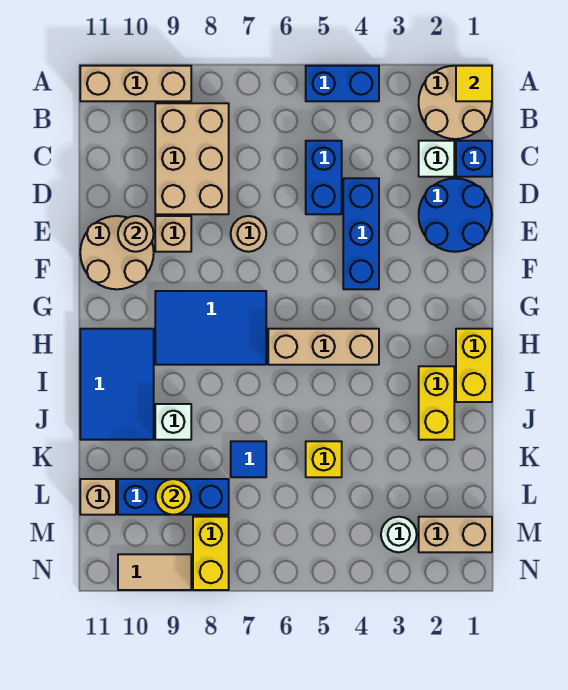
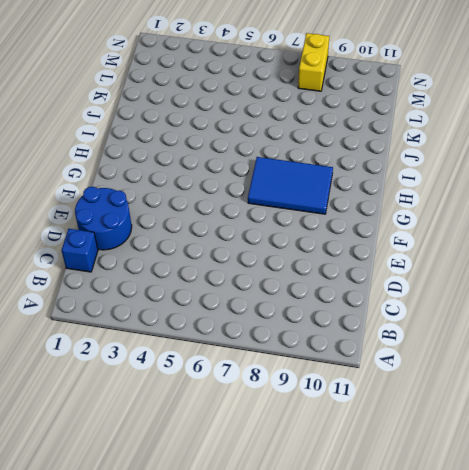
none -> tan 2x2 round brick [419,66,492,139]
none -> blue 1x2 brick [306,66,379,101]
none -> tan 1x3 brick [80,66,191,101]

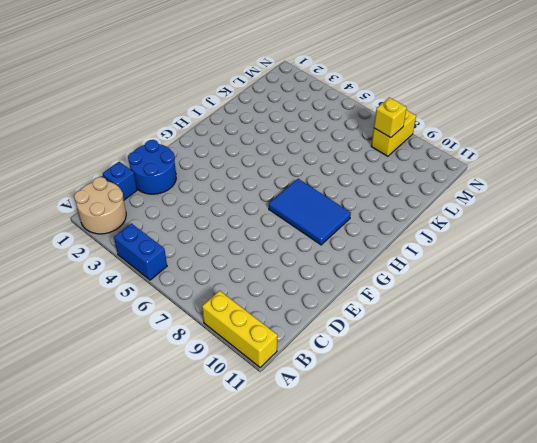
yellow 1x3 brick [202,291,277,367] -> tan 1x3 brick [80,66,191,101]
yellow 1x1 brick [374,98,407,138] -> yellow 1x1 brick moved to [306,441,342,477]
none -> tan 2x3 brick [155,103,229,214]
none -> white 1x1 brick [419,141,454,177]
none -> blue 1x2 brick [306,141,342,214]

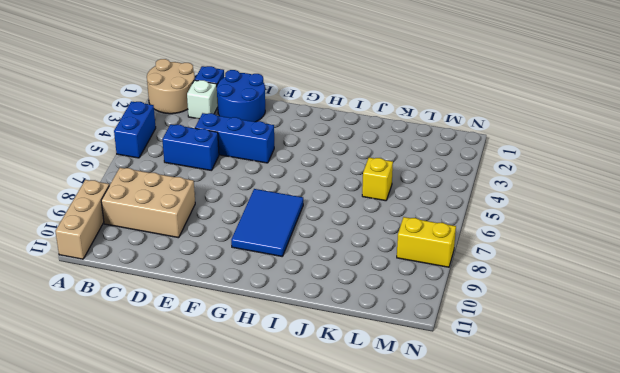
none -> tan 1x1 round brick [231,216,266,252]
none -> tan 1x1 brick [155,216,191,252]
none -> tan 2x2 round brick [80,216,154,289]

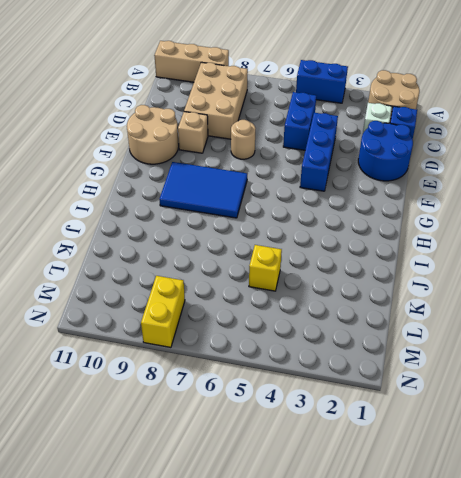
none -> yellow 1x2 brick [456,329,492,402]
none -> tan 1x3 brick [268,329,379,365]
none -> blue 2x3 tile [80,329,154,440]

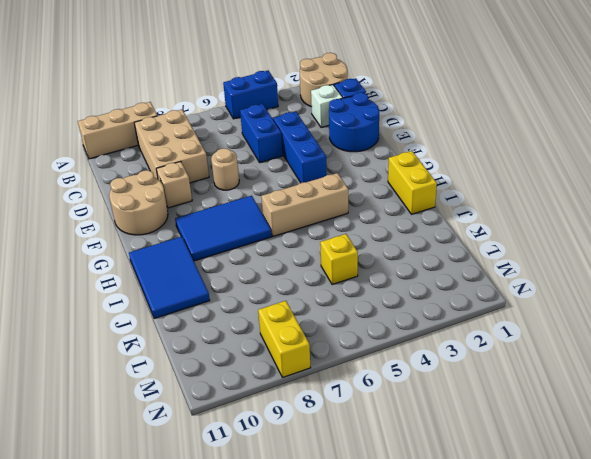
none -> yellow 1x2 brick [419,366,454,440]
none -> white 1x1 brick [155,404,191,440]
none -> blue 1x1 tile [231,441,266,477]

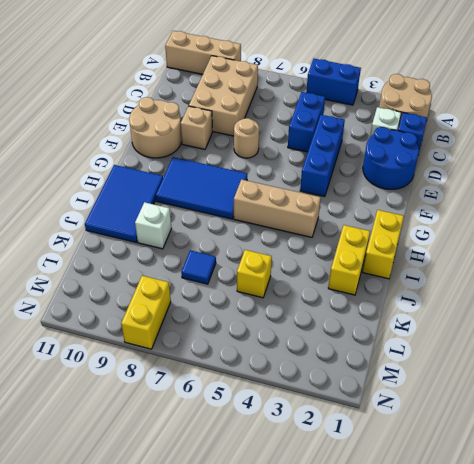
none -> blue 1x3 brick [118,479,229,515]
none -> tan 1x1 brick [80,479,116,515]
none -> tan 1x2 brick [419,517,492,552]

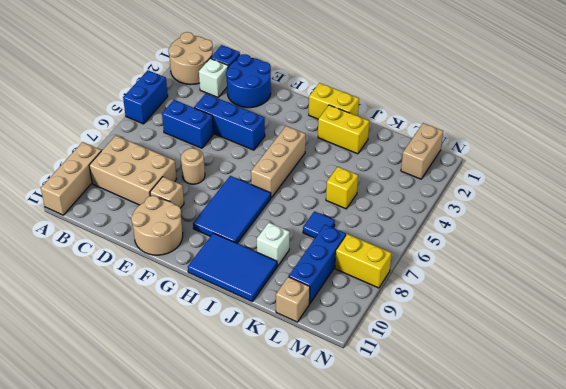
none -> white 1x1 round brick [381,517,417,552]
none -> tan 1x2 tile [118,554,191,590]
none -> yellow 1x1 tile [456,66,492,101]

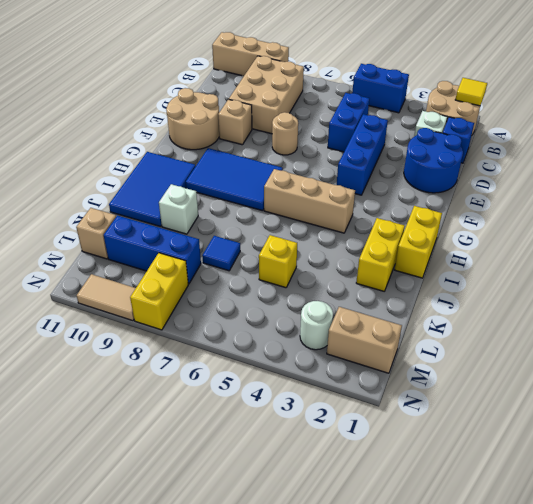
none -> tan 1x1 round brick [118,216,154,252]
none -> yellow 1x1 round brick [156,479,191,515]

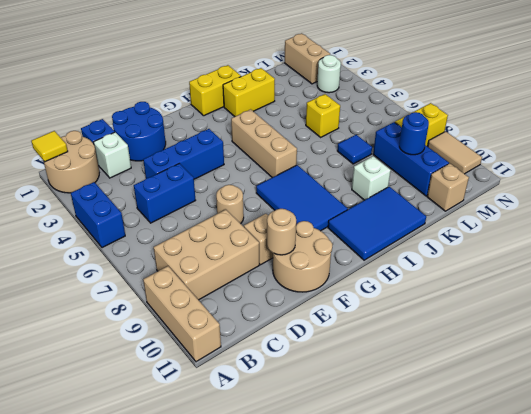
blue 1x1 round brick [399,112,429,155] -> yellow 1x1 round brick [156,479,191,515]

